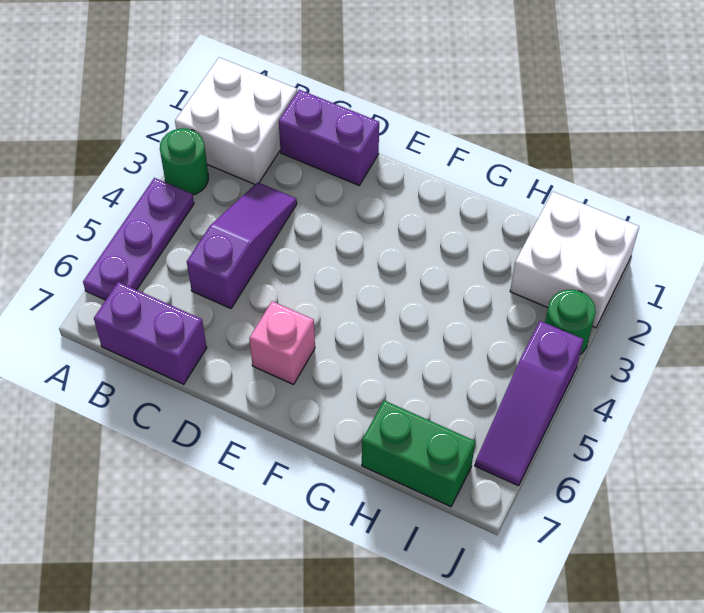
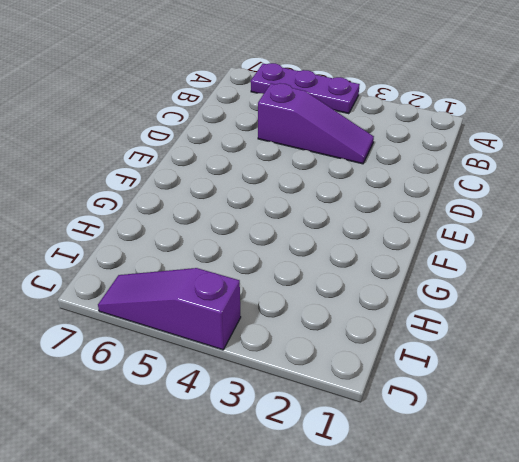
none -> white 2x2 brick [175,57,297,184]
none -> green 1x1 round brick [160,128,208,195]

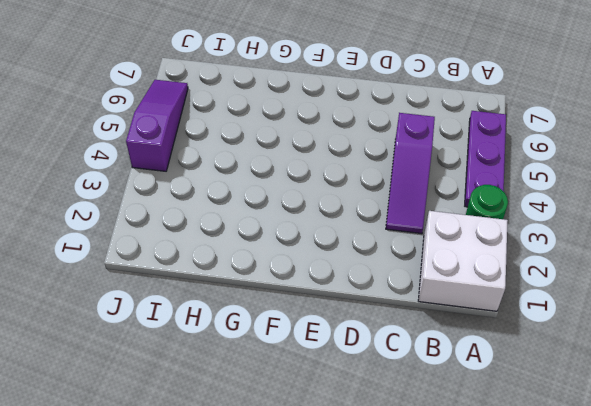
none -> purple 1x2 brick [94,282,207,384]
none -> purple 1x2 brick [279,90,379,185]

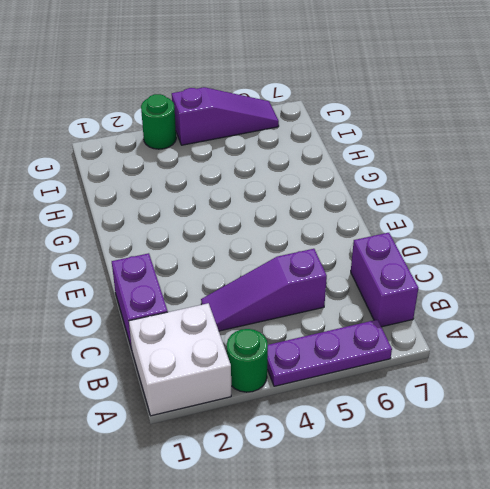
none -> pink 1x1 brick [249,301,315,385]
none -> green 1x2 brick [362,400,475,507]

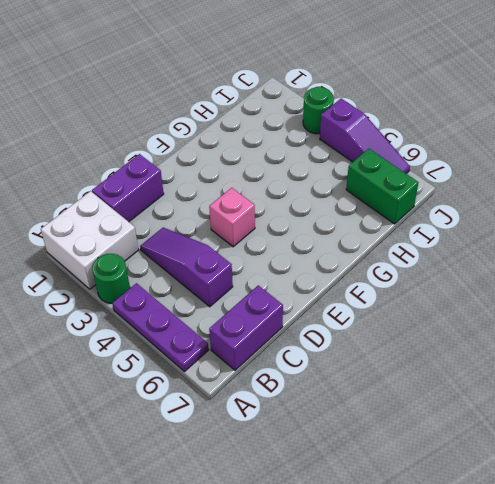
pink 1x1 brick [209,188,255,247] -> pink 1x1 brick moved to [249,301,315,385]
green 1x2 brick [346,149,418,224] -> green 1x2 brick turned to [362,400,475,507]
none -> white 2x2 brick [510,192,639,328]

